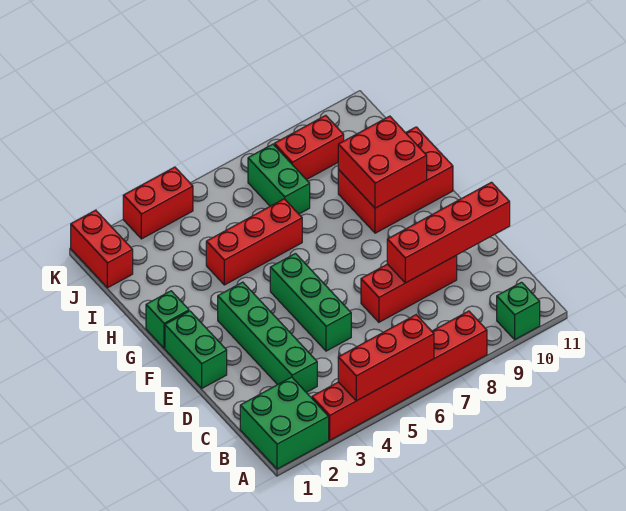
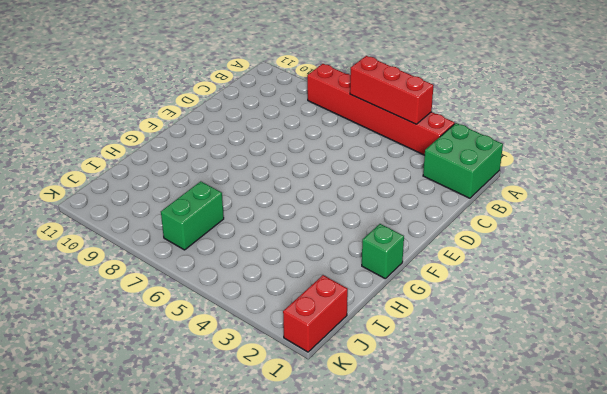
none -> green 1x1 brick [497,282,540,340]
none -> green 1x4 brick [218,282,317,392]
none -> green 1x3 brick [270,254,351,351]

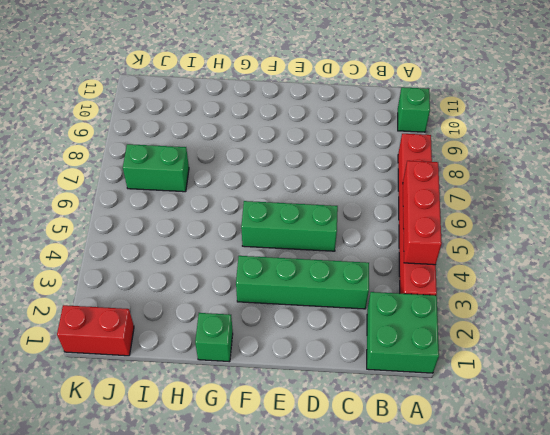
none -> red 1x3 brick [361,255,457,322]
none -> green 1x2 brick [165,311,227,388]
none -> red 2x3 brick [338,127,453,233]

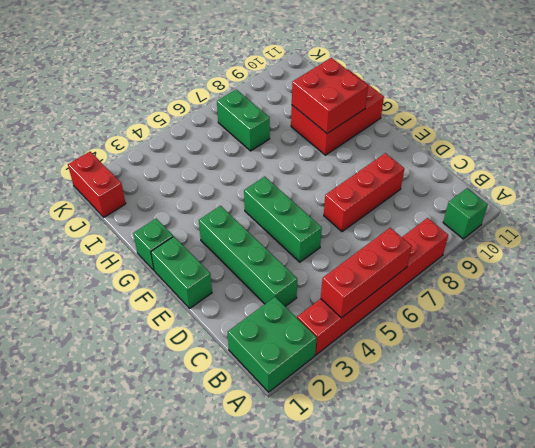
none -> red 1x3 brick [206,199,302,285]
none -> red 1x2 brick [274,115,344,180]
none -> red 1x2 brick [123,167,193,239]

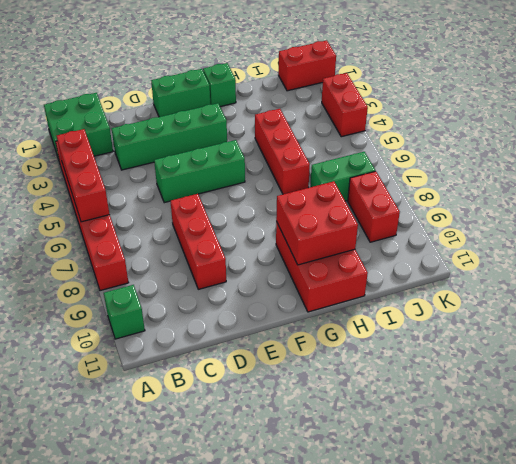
none -> red 1x4 brick [387,182,510,283]

